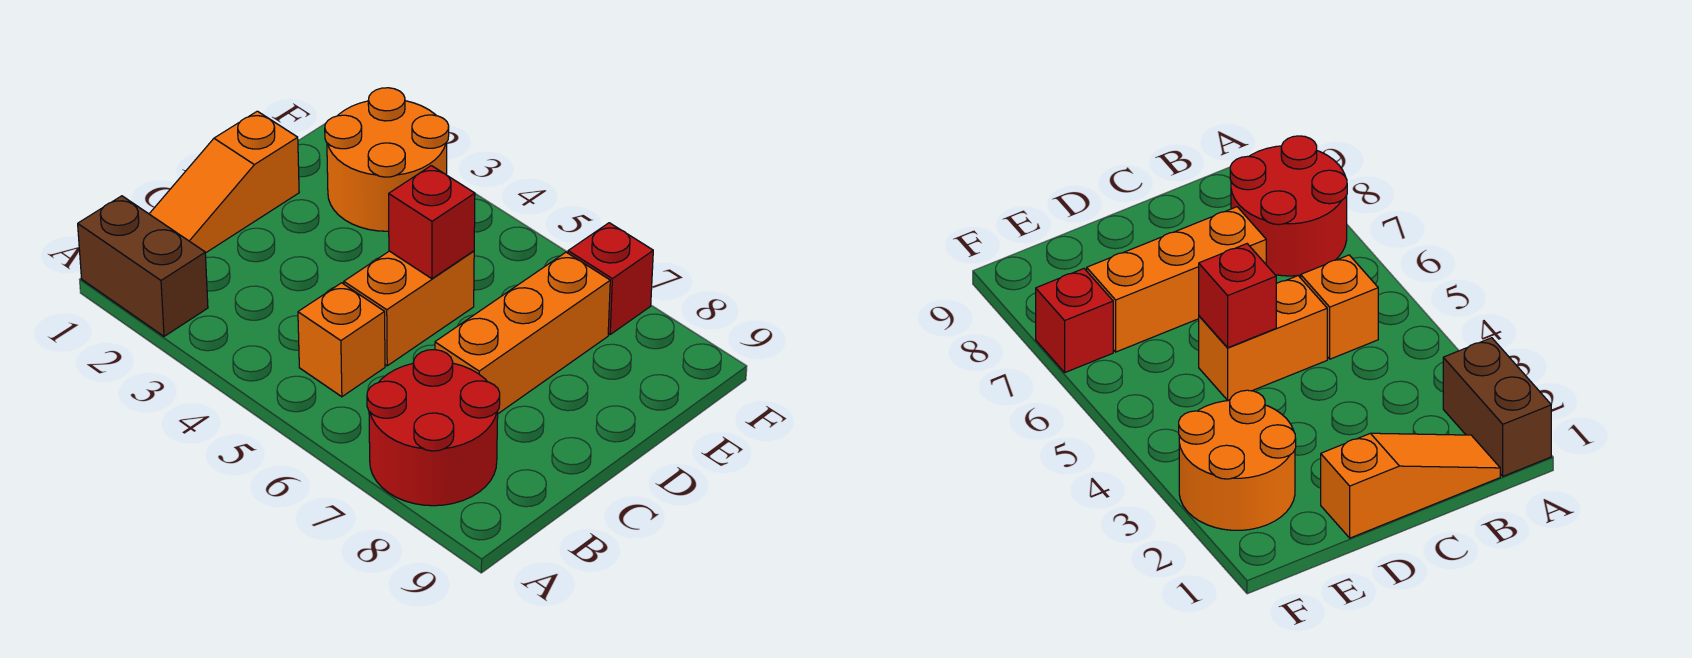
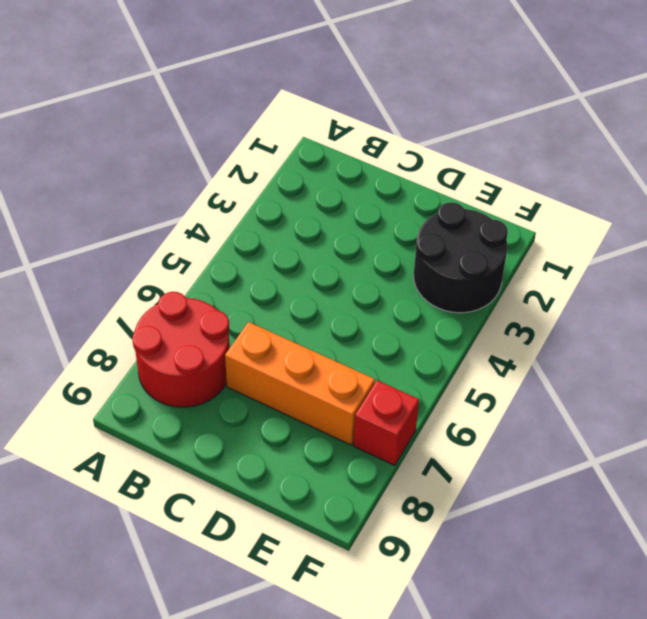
black 2x2 round brick [414,202,508,313] -> orange 2x2 round brick [325,88,449,231]
none -> brown 1x2 brick [78,196,208,336]
none -> orange 1x3 slope [149,111,299,253]

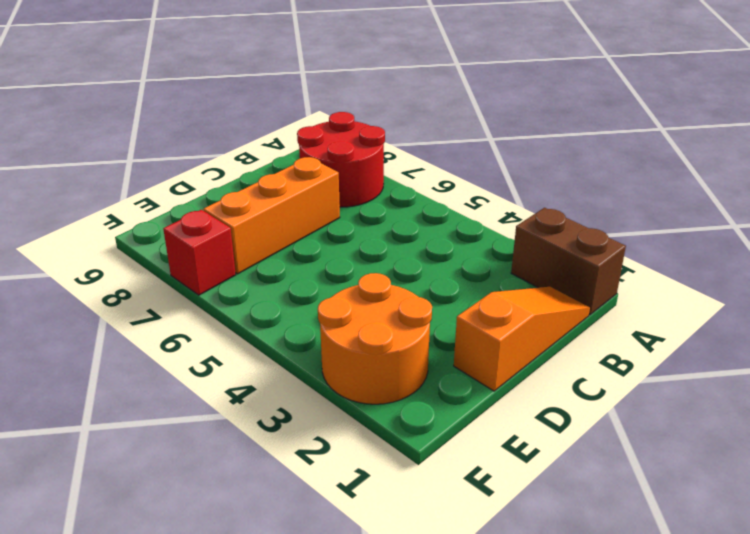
none -> orange 1x1 brick [298,283,385,397]
none -> orange 1x2 brick [344,251,474,366]

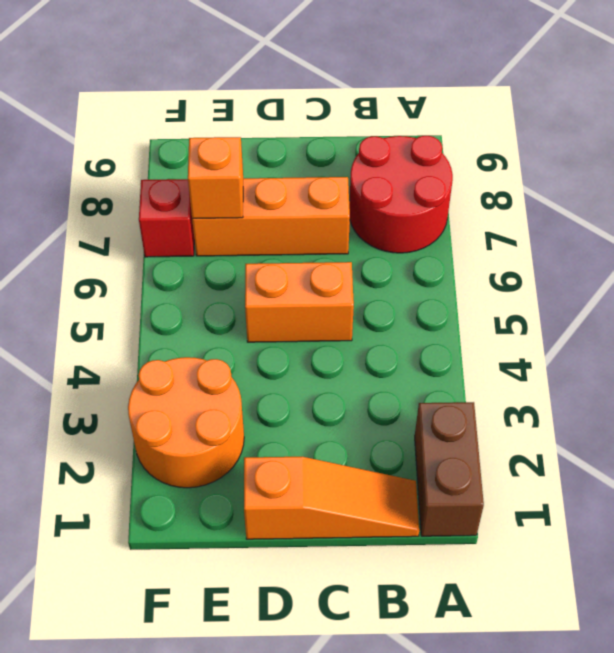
orange 1x1 brick [188,137,243,219] -> orange 1x1 brick moved to [298,283,385,397]
none -> red 1x1 brick [389,166,475,279]

